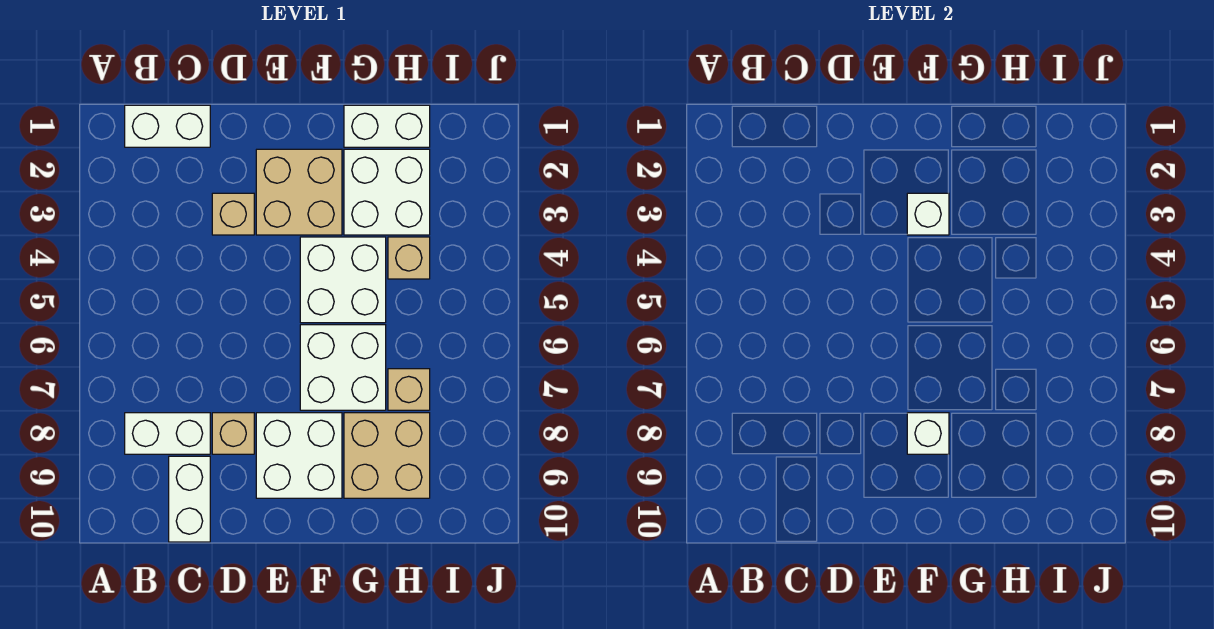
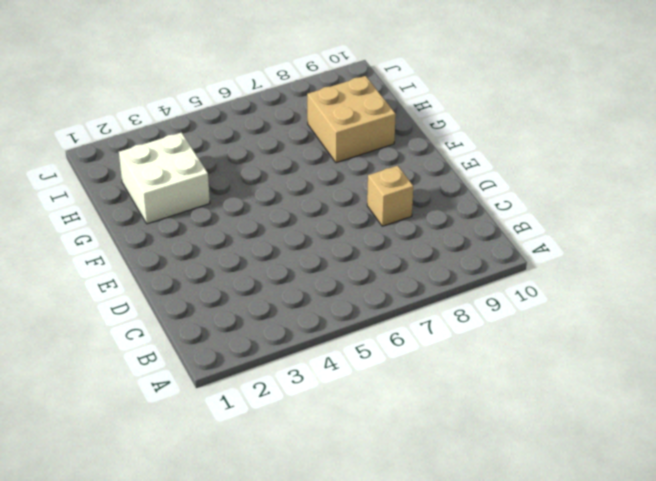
none -> white 1x2 brick [125,105,210,147]
none -> white 1x2 brick [125,413,210,454]
none -> white 1x2 brick [169,456,210,542]

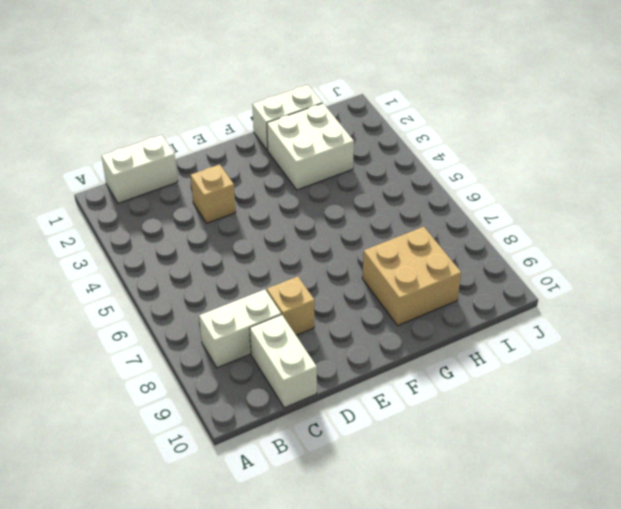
none -> tan 2x2 brick [256,149,342,235]
none -> white 2x2 brick [256,413,342,498]
none -> white 2x2 brick [300,237,386,323]

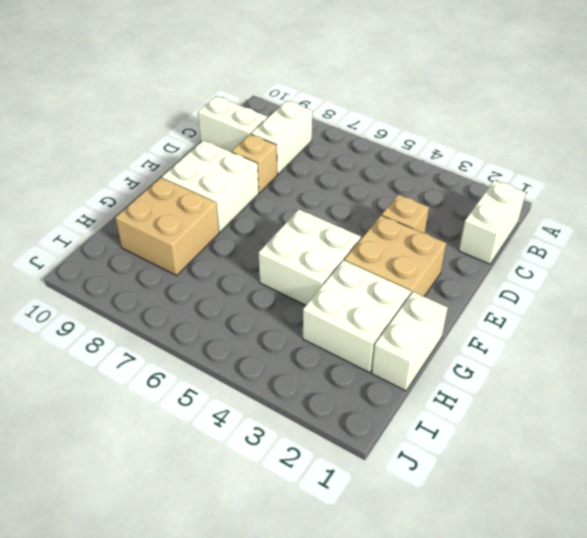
none -> white 2x2 brick [300,325,386,410]
none -> tan 1x1 brick [388,237,430,279]
none -> tan 1x1 brick [388,369,430,410]

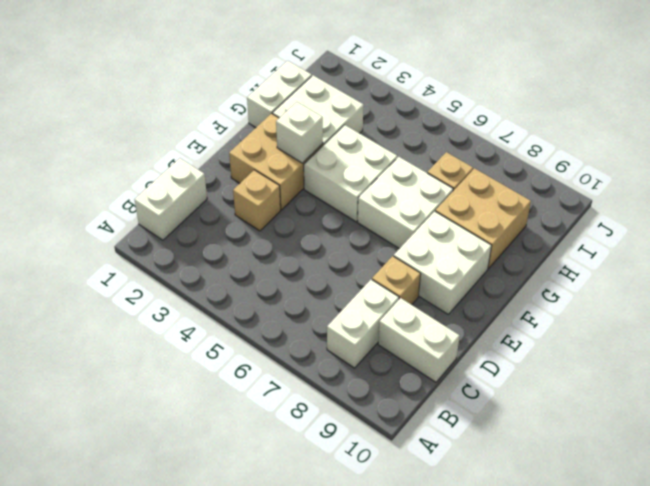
none -> tan 1x1 brick [388,237,430,279]
none -> white 1x1 brick [907,413,949,454]

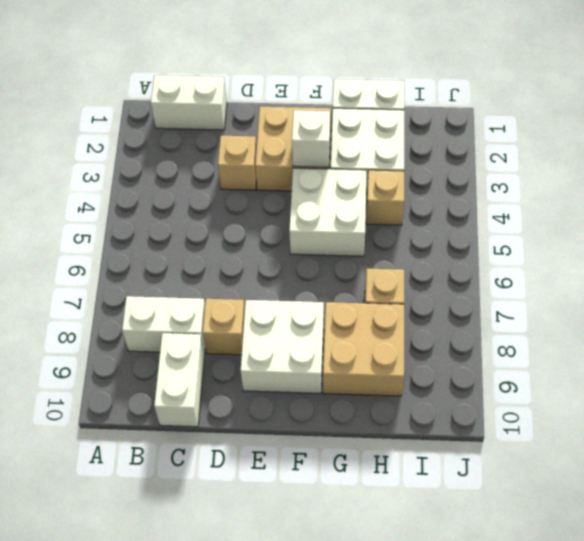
none -> white 2x2 brick [300,325,386,410]
none -> white 1x1 brick [907,413,949,454]

